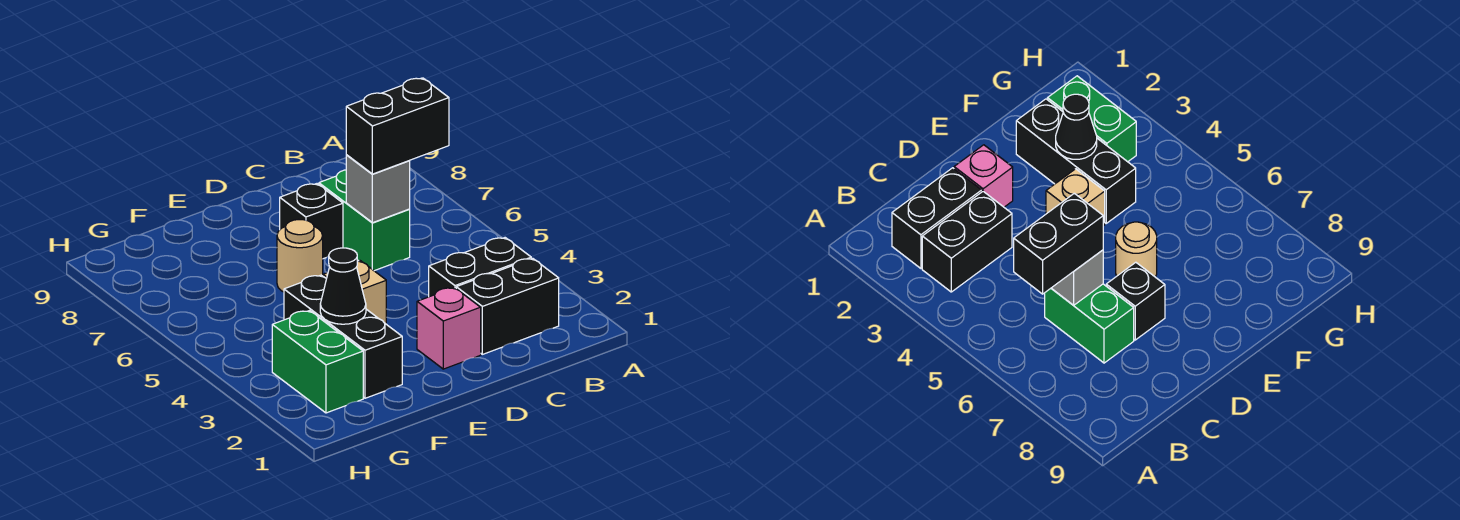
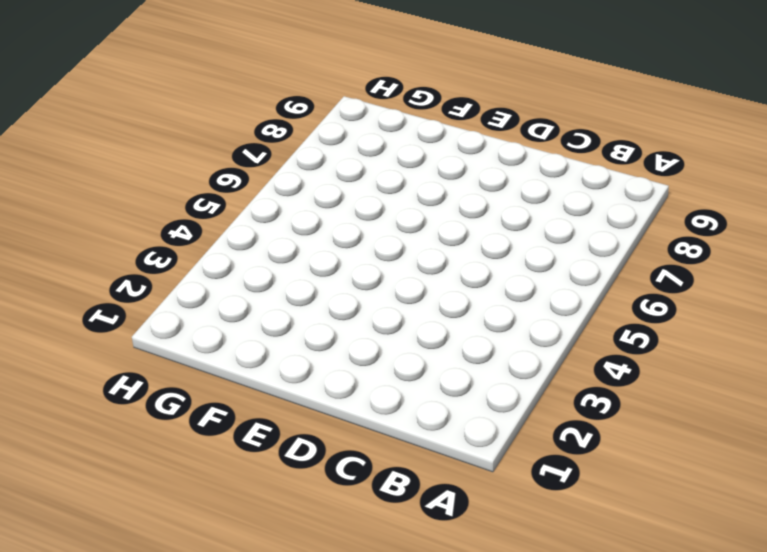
none -> black 1x2 brick [456,258,559,354]
none -> black 1x2 brick [429,238,531,297]
none -> green 1x2 brick [319,170,410,271]

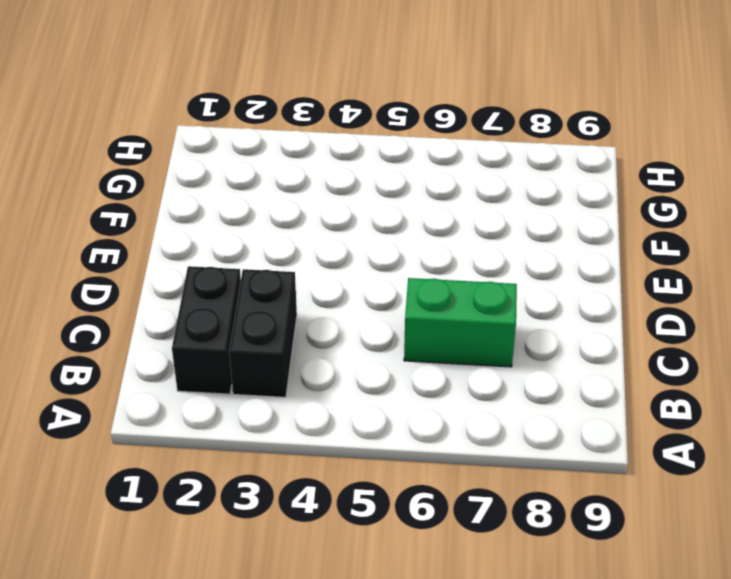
none -> pink 1x1 brick [417,288,481,369]
none -> black 1x1 brick [280,184,343,259]
none -> tan 1x1 brick [323,261,386,324]

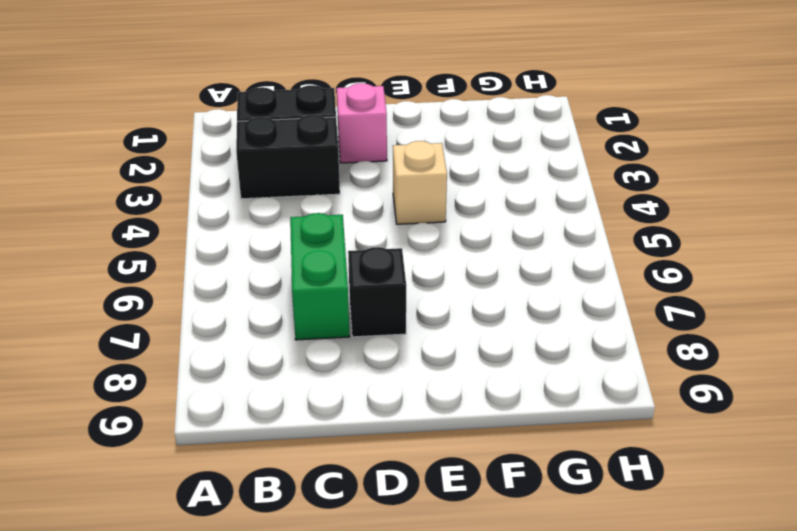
none -> tan 1x1 round brick [277,220,323,292]
none -> black 1x3 brick [284,275,402,398]
none -> green 1x2 brick [272,311,363,413]

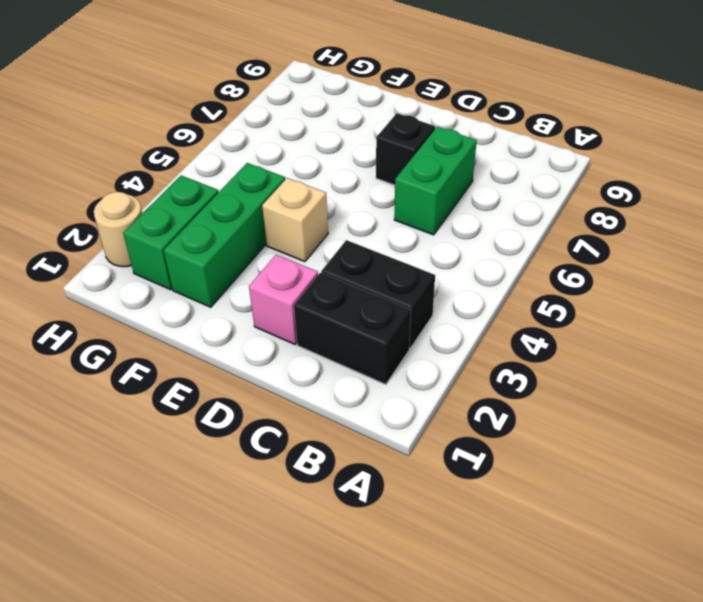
green 1x3 brick [164,163,285,307] -> black 1x3 brick [284,275,402,398]
tan 1x1 round brick [94,192,142,267] -> tan 1x1 round brick moved to [277,220,323,292]
none -> grey 1x1 brick [346,155,410,223]
none -> black 1x1 cone [320,248,366,324]
none -> black 1x2 brick [346,78,449,174]

